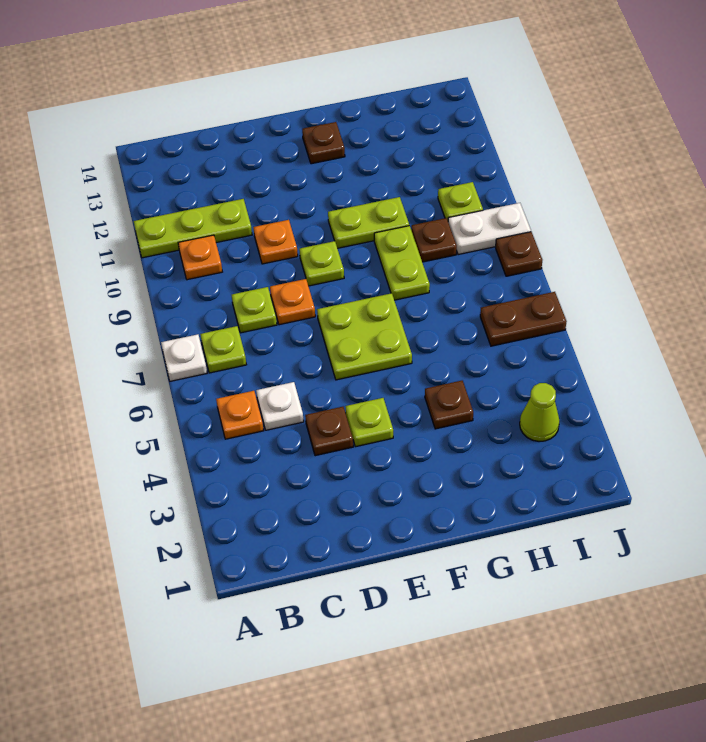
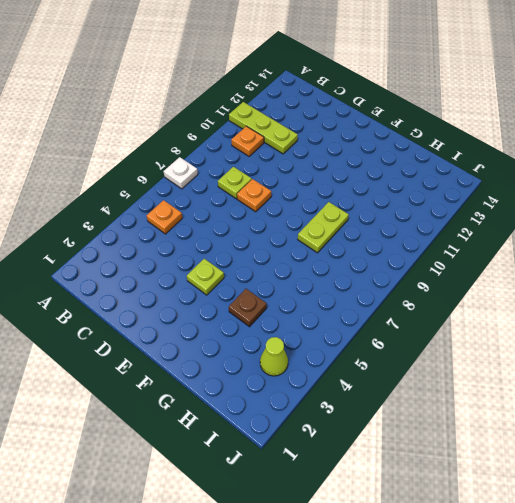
none -> lime 1x1 plate [200,326,246,373]
none -> white 1x1 plate [256,382,304,430]
none -> brown 1x1 plate [305,407,353,456]

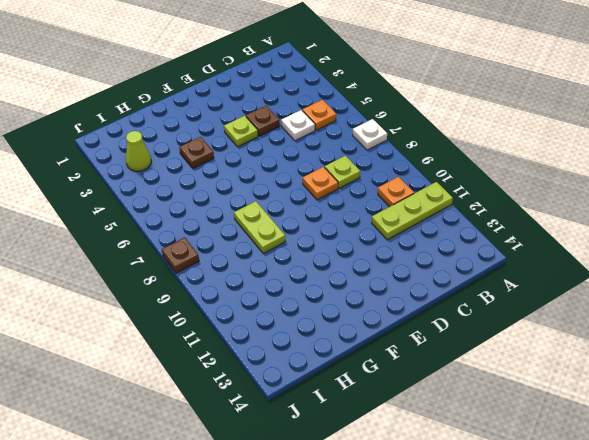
none -> lime 1x1 plate [200,326,246,373]
none -> orange 1x1 plate [253,220,298,264]
none -> lime 2x2 plate [317,293,412,380]

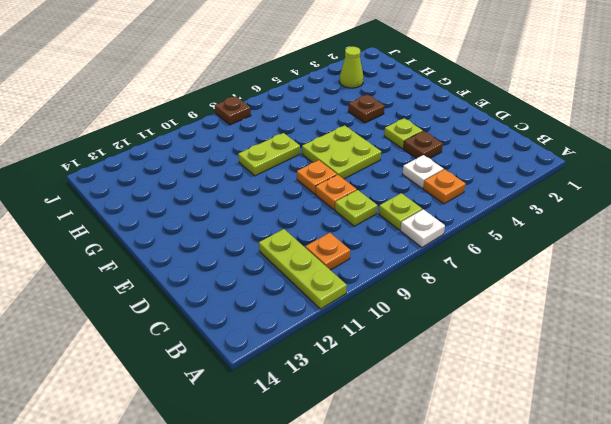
orange 1x1 plate [297,160,337,194] -> orange 1x1 plate moved to [253,220,298,264]
none -> lime 1x1 plate [299,241,344,286]
none -> lime 1x2 plate [328,197,409,248]
none -> brown 1x1 plate [302,122,345,164]

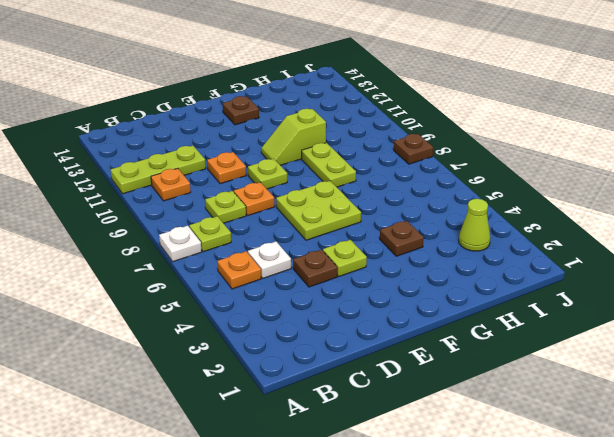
lime 1x2 slope [261,109,326,165] -> lime 1x2 plate [328,197,409,248]
none -> brown 1x1 plate [411,218,457,262]
none -> brown 1x2 plate [480,292,567,346]
none -> white 1x2 plate [448,203,531,255]

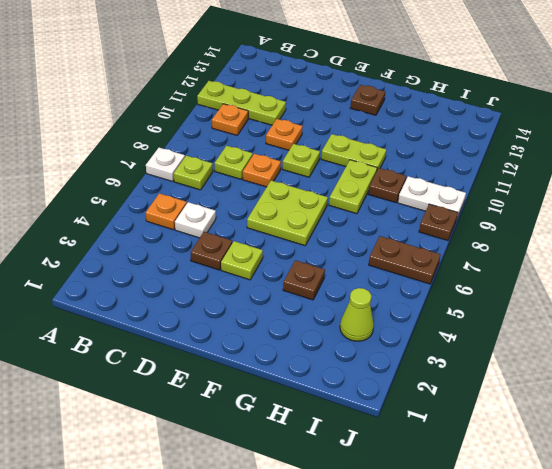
none -> lime 1x1 plate [438,182,483,220]

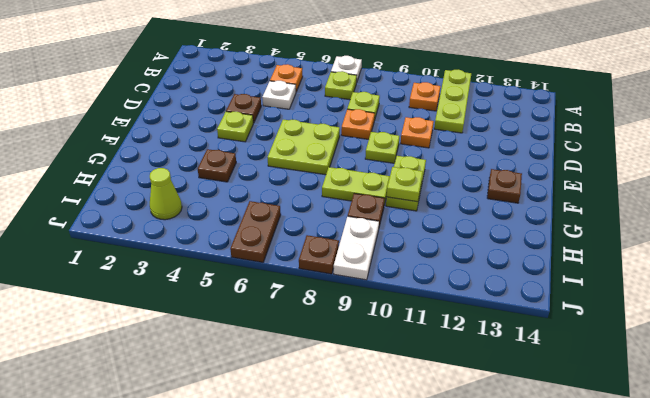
lime 1x1 plate [387,167,423,202] -> lime 1x1 plate moved to [438,182,483,220]

